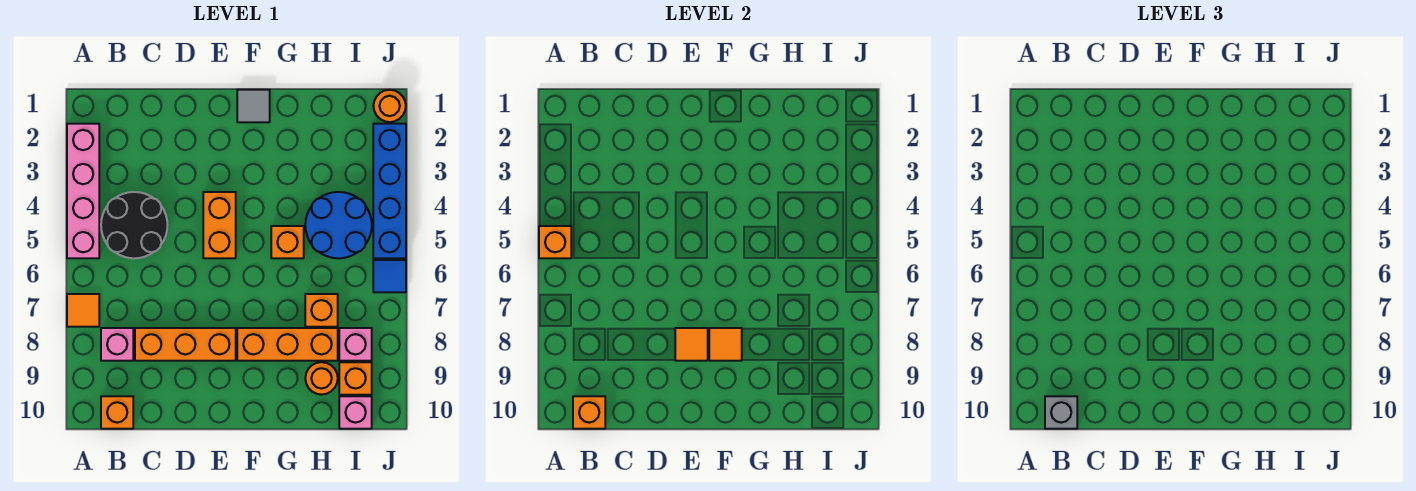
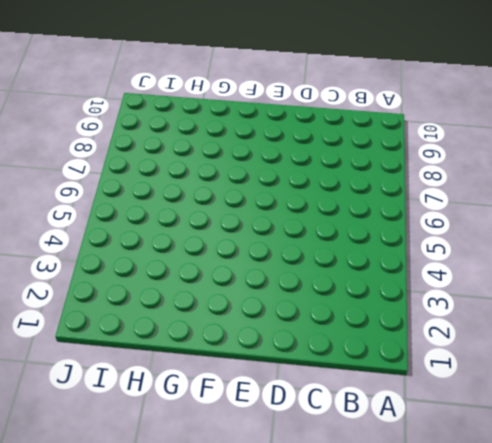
none -> pink 1x4 brick [67,124,99,258]
none -> orange 1x1 tile [67,294,99,327]
none -> black 2x2 round brick [101,192,167,258]

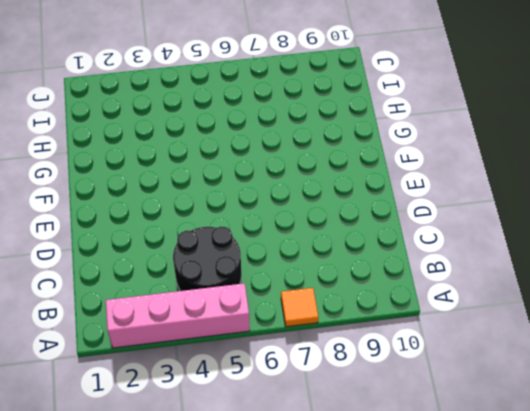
none -> pink 1x1 brick [101,328,133,361]
none -> orange 1x1 brick [101,396,133,429]
none -> orange 1x3 brick [135,328,236,361]

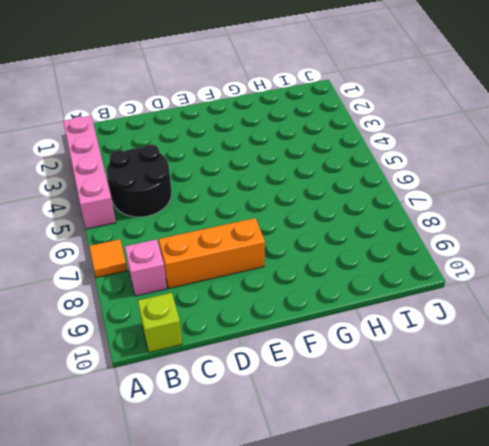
lime 1x1 brick [138,293,182,353] -> orange 1x1 brick [101,396,133,429]
none -> orange 1x2 brick [203,192,236,258]
none -> grey 1x1 tile [237,90,270,122]
none -> orange 1x3 brick [237,328,338,361]

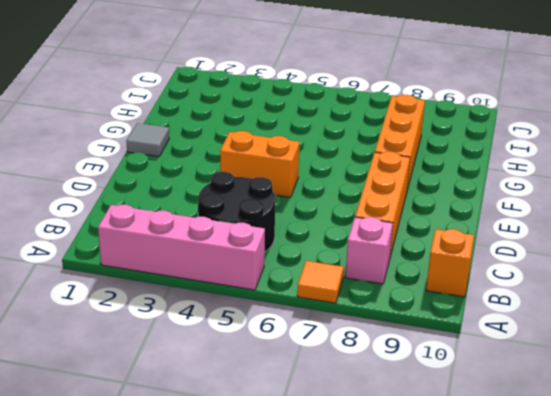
none -> orange 1x1 brick [271,226,304,258]
none -> blue 2x2 round brick [305,192,372,258]
none -> orange 1x1 brick [305,294,338,327]

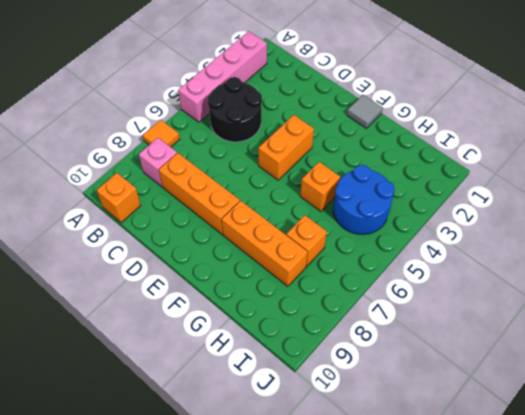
none -> orange 1x1 round brick [305,362,338,395]
none -> pink 1x1 brick [339,328,372,361]
none -> orange 1x1 brick [339,362,372,395]

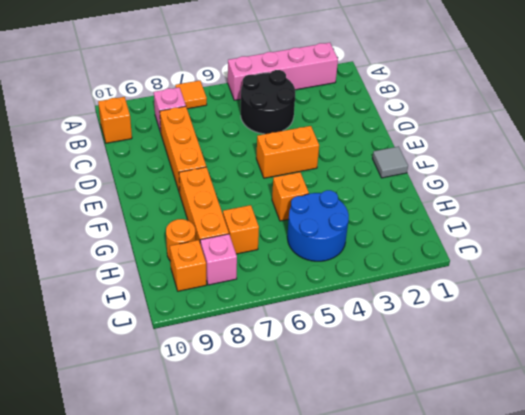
none -> pink 1x1 brick [339,396,372,429]
none -> orange 1x1 round brick [374,90,406,122]
none -> blue 1x4 brick [373,124,406,258]

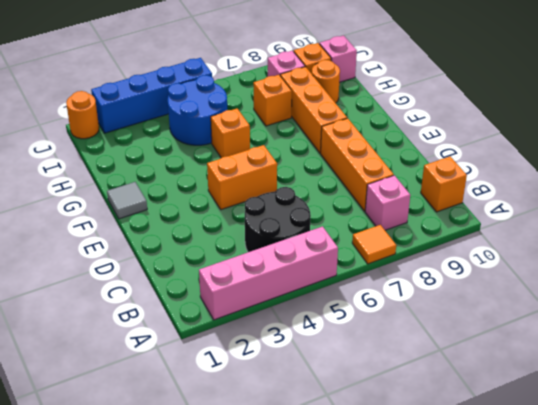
none -> blue 1x1 tile [373,260,406,292]
none -> orange 1x1 brick [539,226,571,258]
none -> orange 1x1 brick [573,396,605,429]

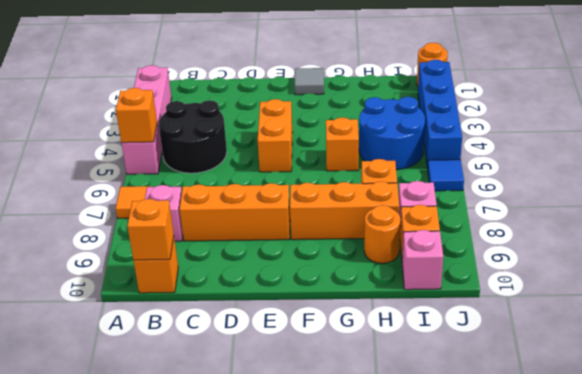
none -> orange 1x1 tile [675,328,708,361]
none -> orange 1x1 tile [709,328,742,361]
none -> grey 1x1 brick [1045,396,1077,429]

